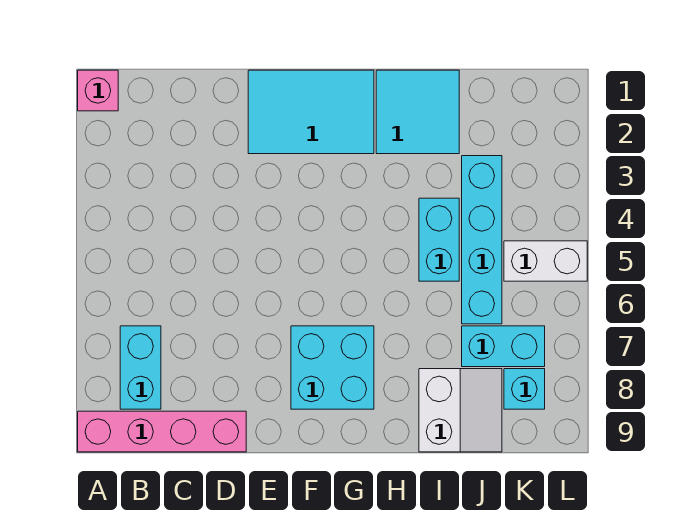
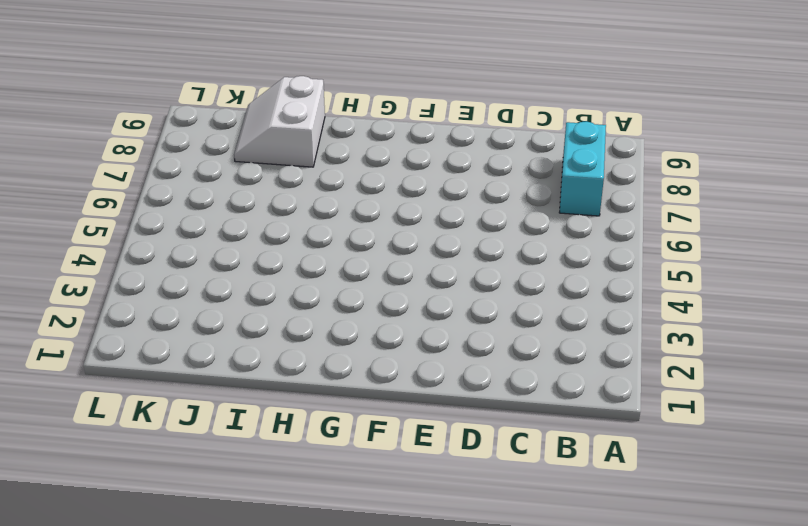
none -> pink 1x1 brick [78,70,118,111]
none -> pink 1x4 brick [78,411,246,452]
none -> cyan 2x3 tile [248,70,374,154]

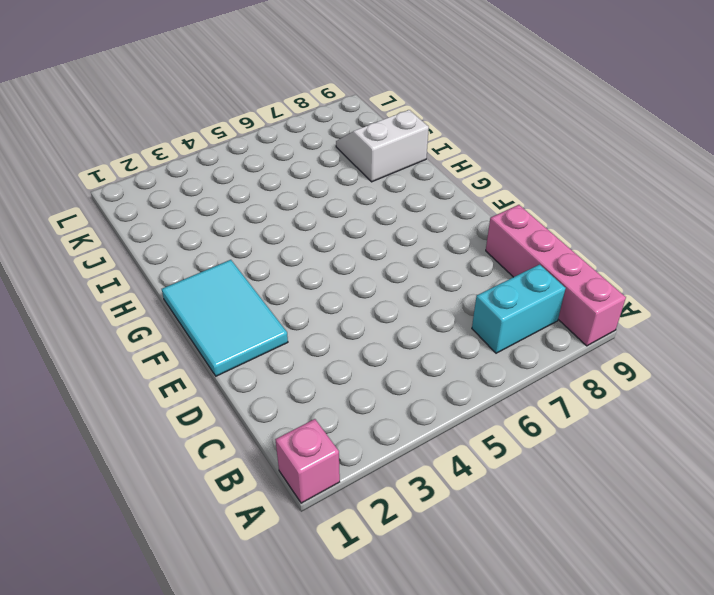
none -> cyan 2x2 brick [291,326,374,409]
none -> cyan 2x2 tile [376,70,459,154]
none -> cyan 1x2 brick [419,198,459,281]

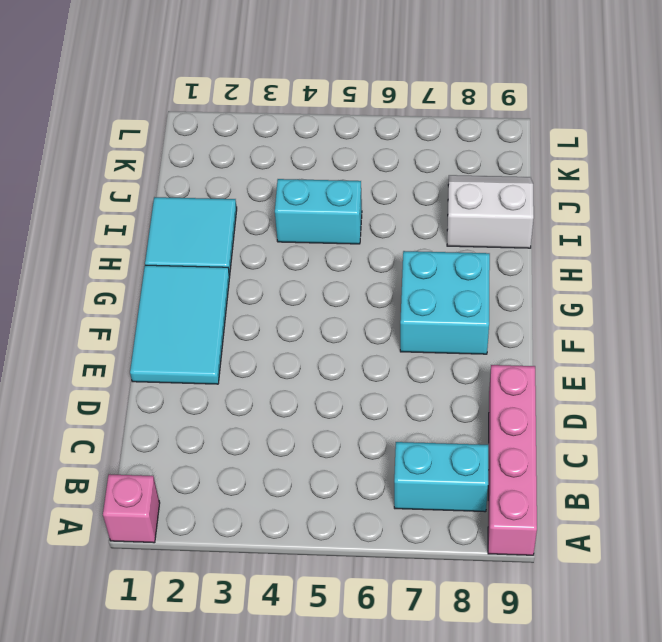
none -> cyan 1x4 brick [462,156,502,324]
none -> cyan 1x2 brick [462,326,545,367]
none -> white 1x2 brick [504,241,587,281]

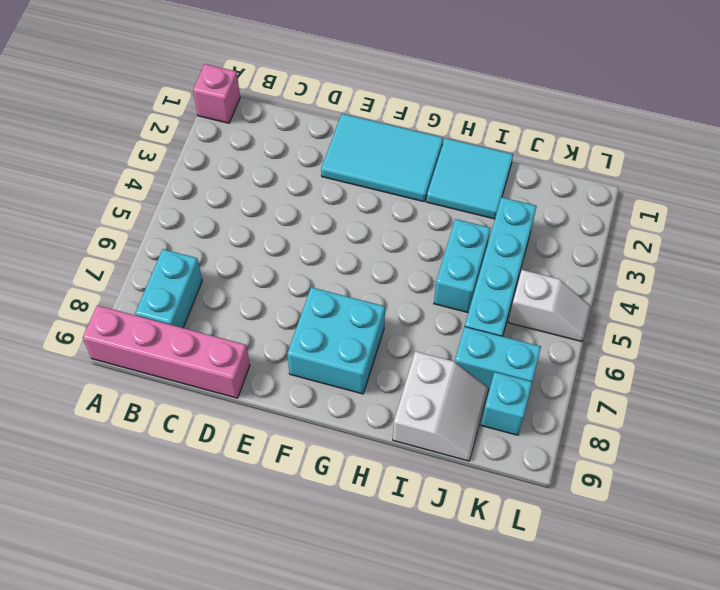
white 1x2 slope [508,270,591,342] -> white 1x2 brick [504,241,587,281]

